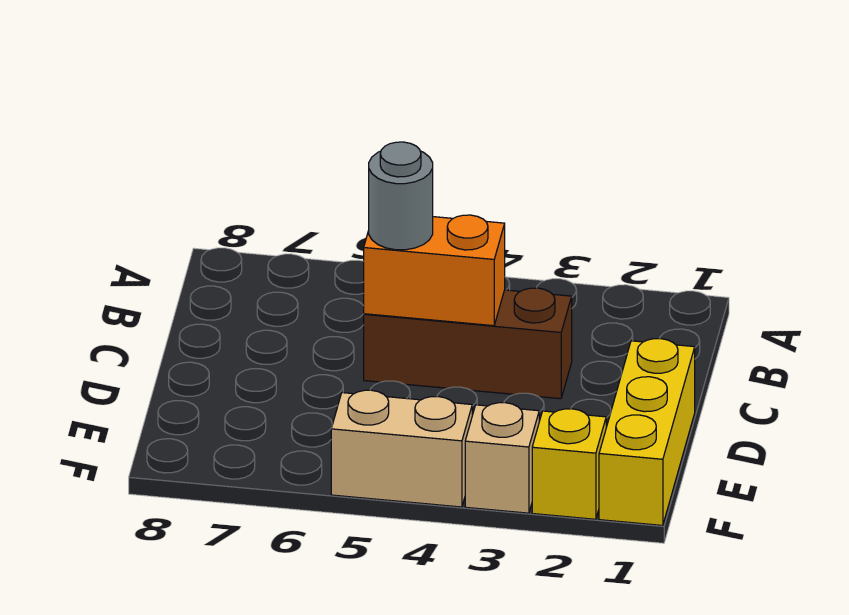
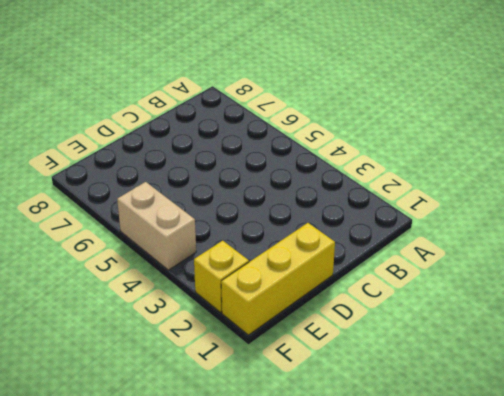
none -> brown 1x3 brick [364,288,572,399]
none -> tan 1x1 brick [465,403,539,513]

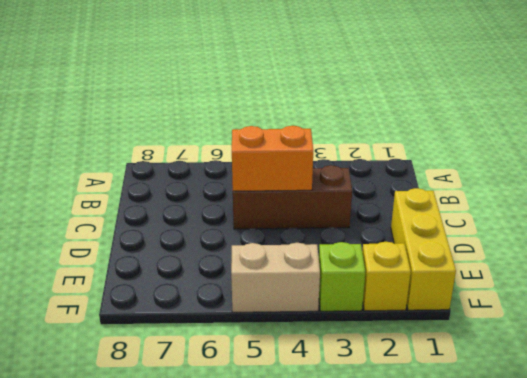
lime 1x1 brick [319,242,365,311] -> tan 1x1 brick [465,403,539,513]
none -> grey 1x1 round brick [369,142,433,250]

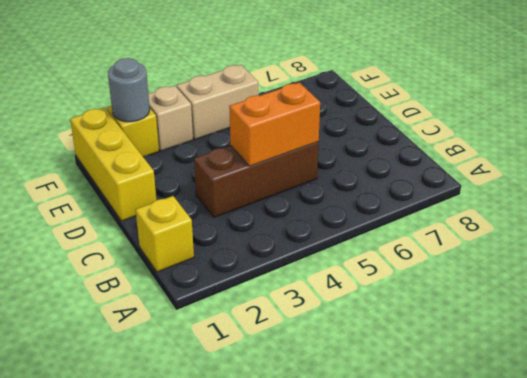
yellow 1x1 brick [136,196,194,272] -> none
grey 1x1 round brick [108,58,150,122] -> grey 1x1 round brick moved to [369,142,433,250]

